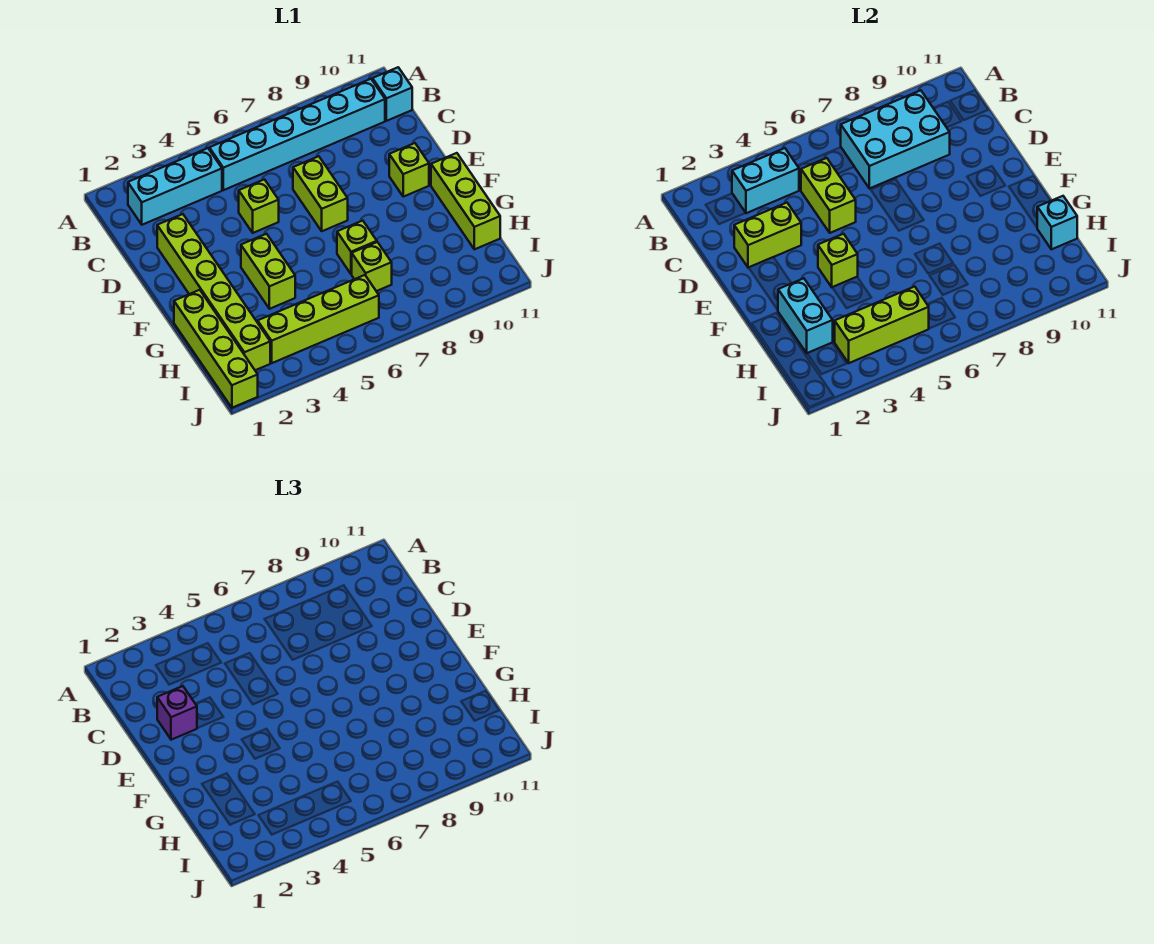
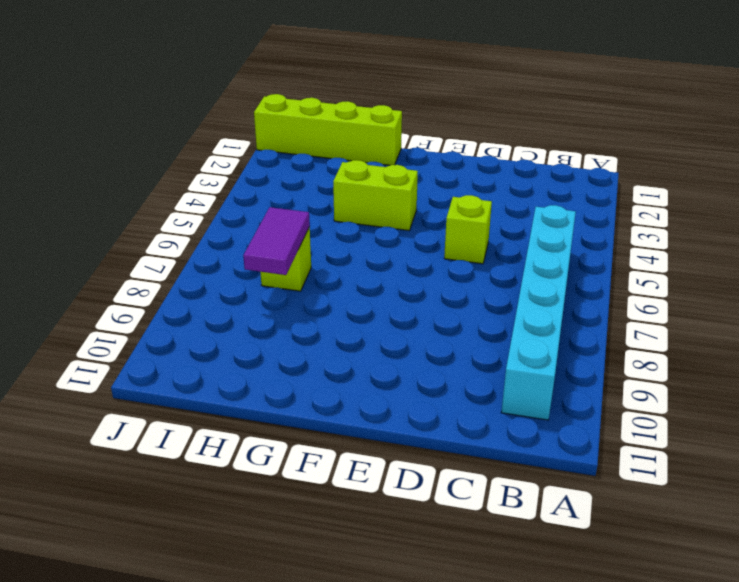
purple 1x2 tile [243,207,310,275] -> none
none -> cyan 1x3 brick [128,148,222,225]
none -> cyan 1x1 brick [373,67,412,121]
none -> lime 1x6 brick [157,214,270,370]

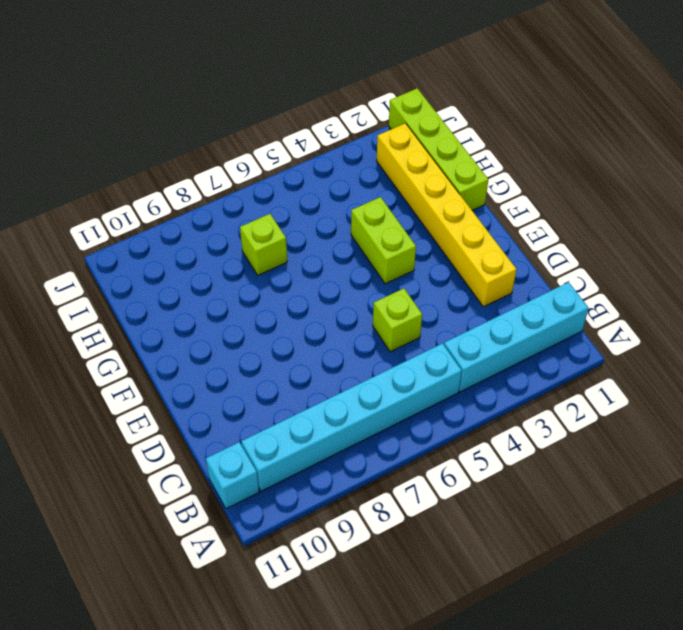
cyan 1x4 brick [444,282,589,392] -> cyan 1x3 brick [128,148,222,225]
yellow 1x6 brick [377,123,517,307] -> lime 1x6 brick [157,214,270,370]
none -> lime 1x2 brick [293,156,348,231]
none -> lime 1x1 brick [389,143,429,197]
none -> lime 1x3 brick [431,153,500,249]

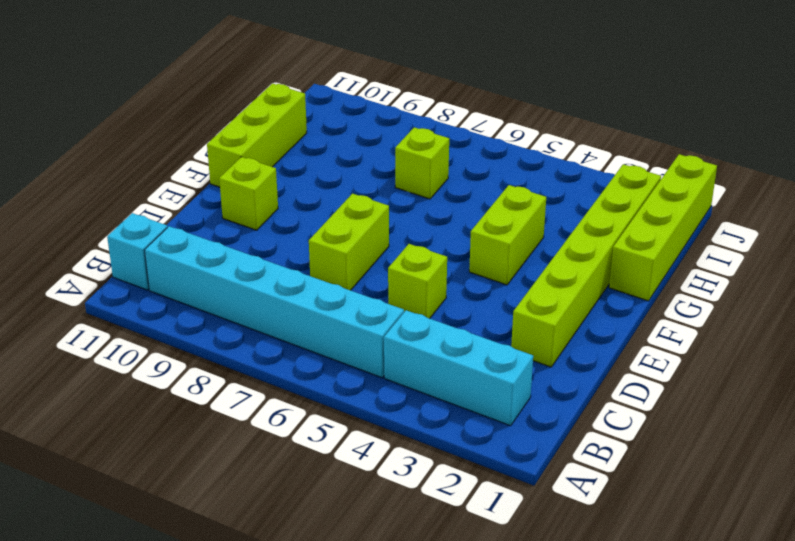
none -> lime 1x1 brick [337,221,377,274]
none -> lime 1x4 brick [258,275,379,363]
none -> cyan 1x2 brick [732,148,799,213]

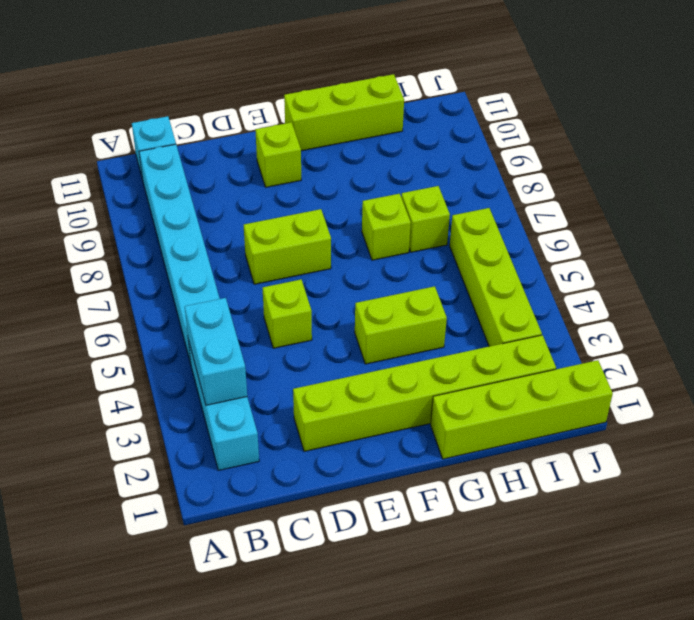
none -> cyan 2x3 brick [841,90,950,189]
none -> lime 1x2 brick [801,158,856,233]
none -> lime 1x2 brick [734,203,801,268]

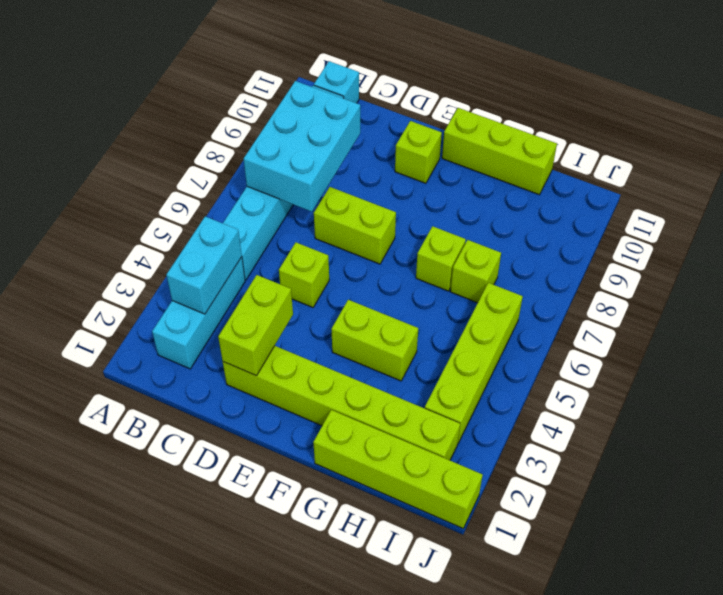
none -> lime 1x2 brick [801,158,856,233]
none -> lime 1x1 brick [818,234,858,287]
none -> cyan 1x2 brick [778,278,833,353]

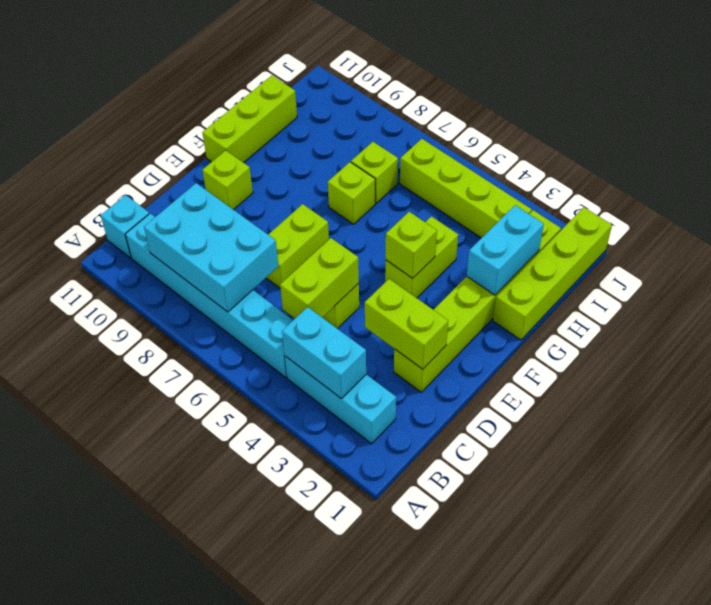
none -> cyan 1x1 brick [1037,196,1077,249]
none -> lime 1x3 brick [835,287,929,363]
none -> purple 1x1 brick [157,686,197,740]

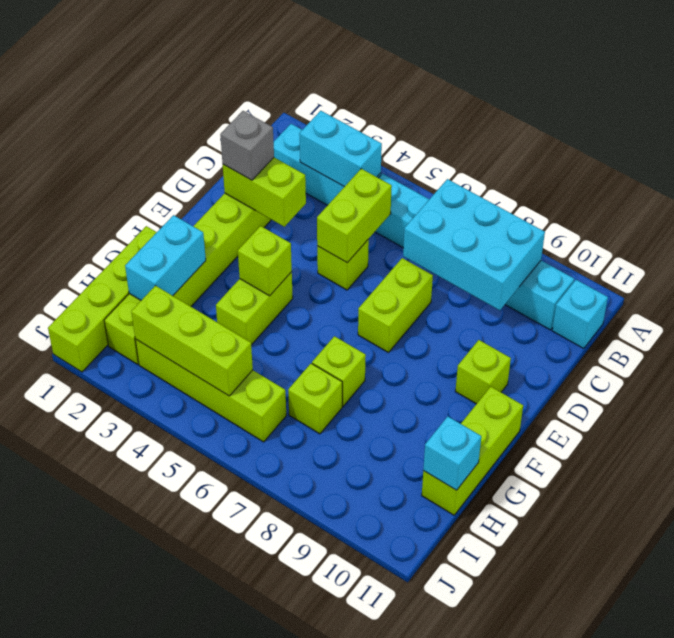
grey 1x1 brick [220,111,274,180] -> purple 1x1 brick [157,686,197,740]

